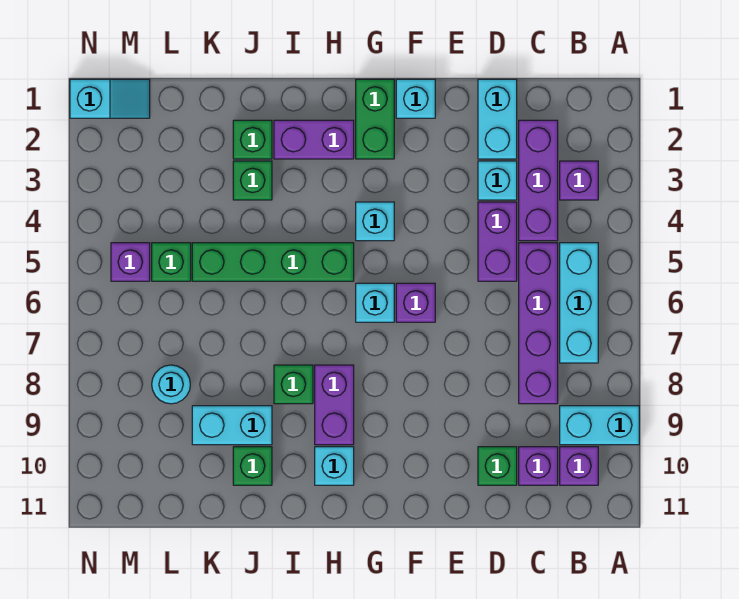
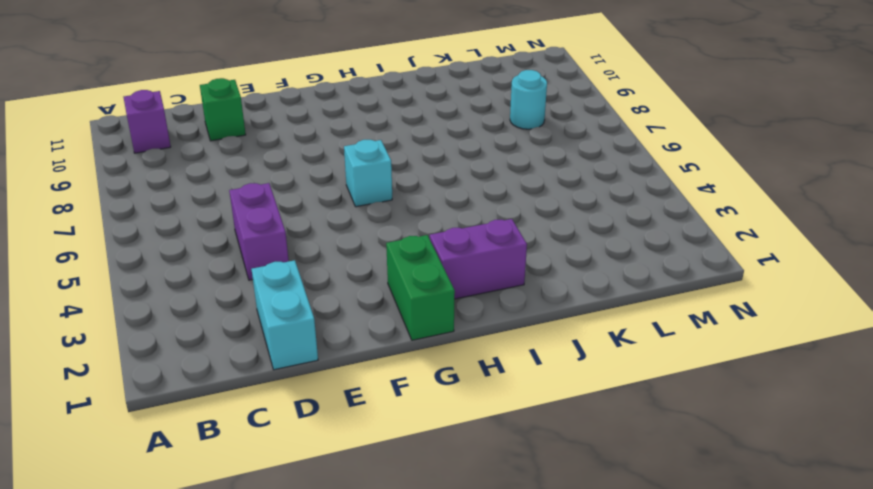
none -> cyan 1x2 brick [560,406,639,445]
none -> purple 1x1 brick [560,161,598,200]
none -> cyan 1x3 brick [560,243,598,363]

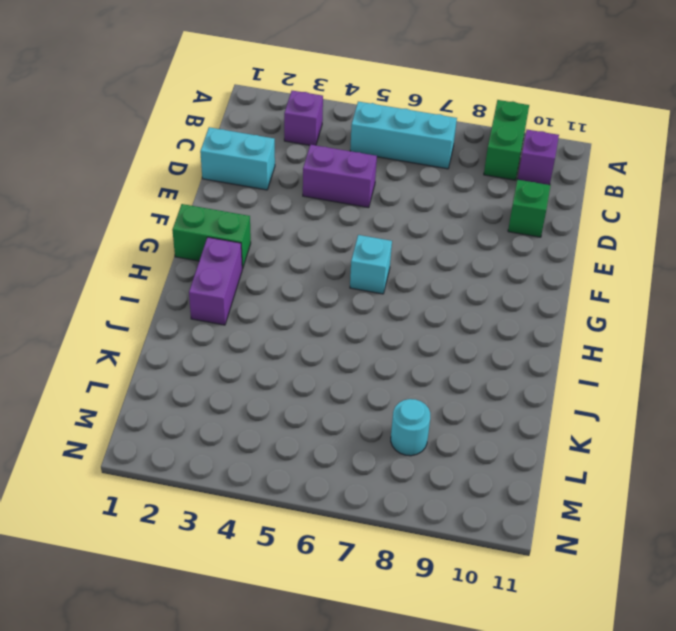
green 1x2 brick [484,100,529,180] -> cyan 1x2 brick [560,406,639,445]
none -> purple 1x3 brick [519,120,558,241]
none -> purple 1x4 brick [519,243,558,404]
none -> purple 1x1 brick [519,447,558,485]

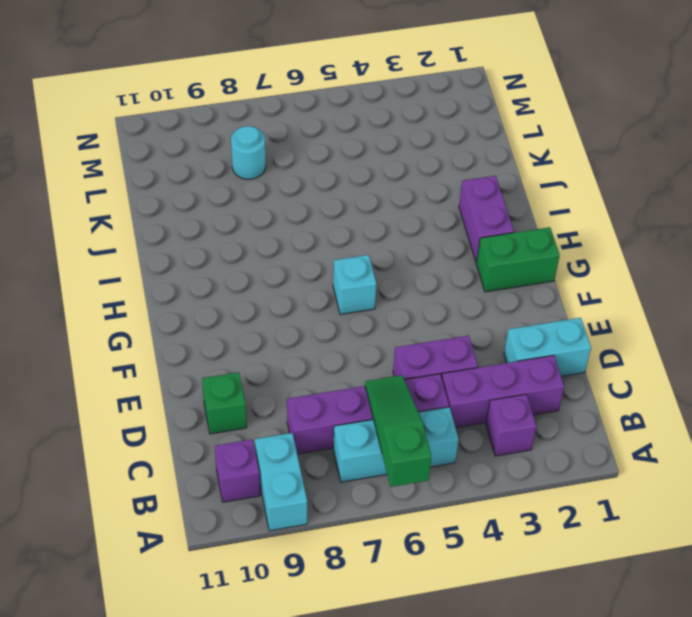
green 1x3 slope [365,375,432,487] -> none
none -> purple 1x1 brick [519,447,558,485]
none -> cyan 1x1 brick [478,161,517,200]
none -> cyan 1x1 brick [396,79,435,118]

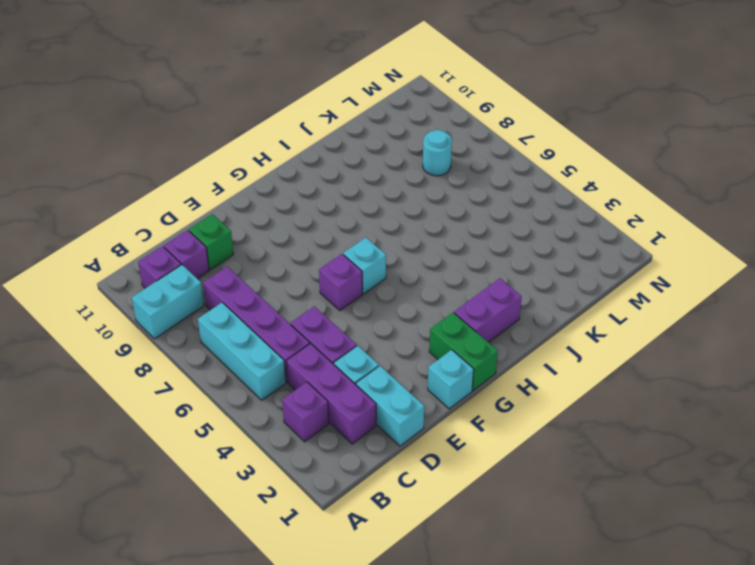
none -> cyan 1x1 brick [356,202,394,241]
none -> green 1x4 brick [192,243,354,281]
none -> purple 1x2 brick [315,365,354,445]

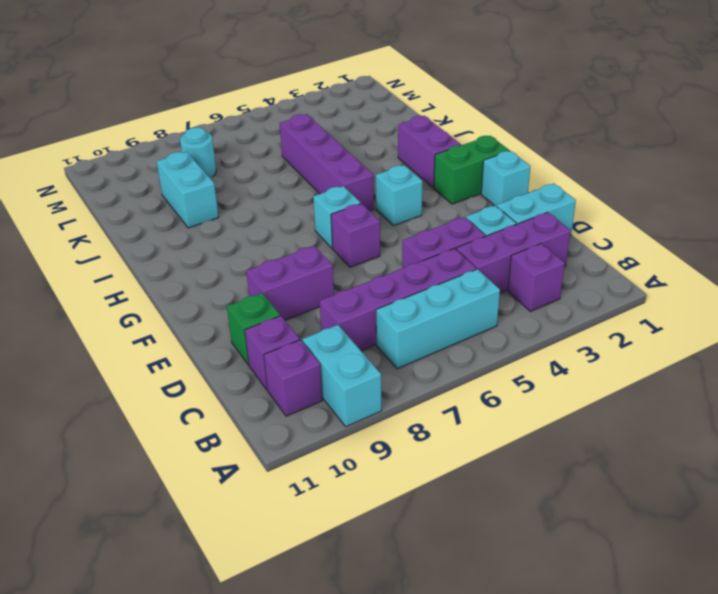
purple 1x2 brick [246,246,334,320] -> purple 1x2 brick moved to [315,365,354,445]
purple 1x4 brick [280,114,374,211] -> green 1x4 brick [192,243,354,281]
none -> cyan 1x1 brick [315,447,354,485]
none -> green 1x1 brick [274,365,313,404]
none -> green 1x1 brick [233,120,272,159]

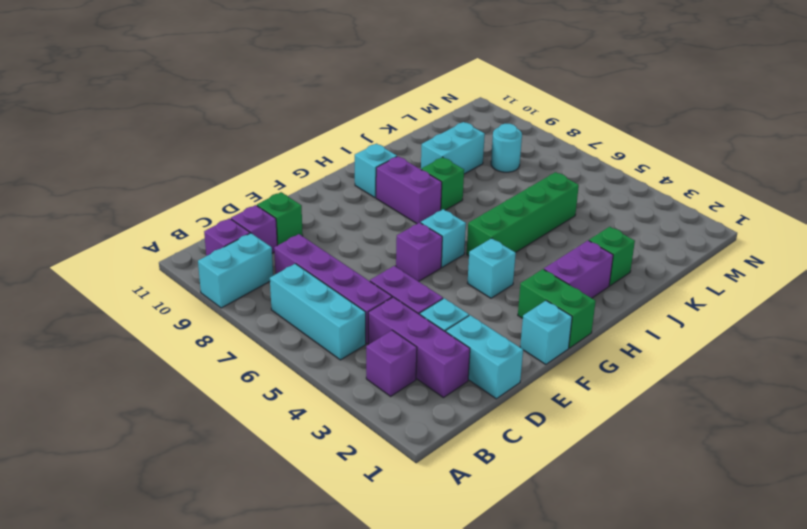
none -> green 1x1 brick [233,161,272,200]
none -> green 1x1 brick [233,447,272,485]
none -> green 1x1 brick [152,243,191,281]

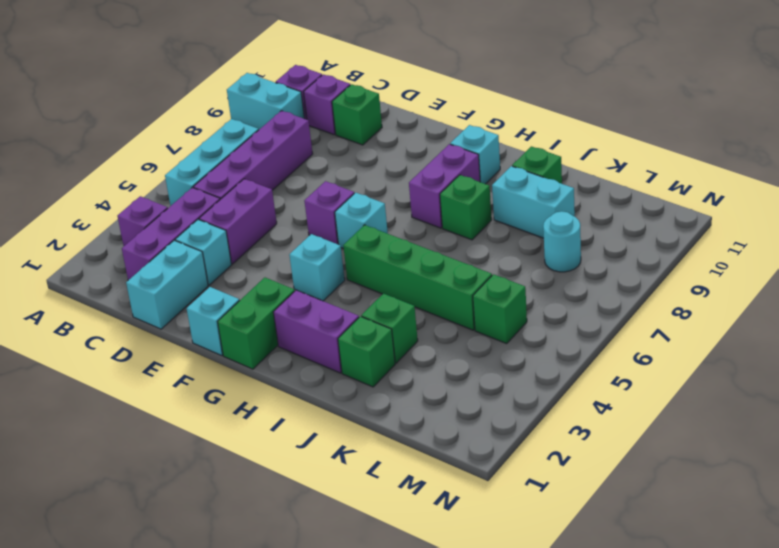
none -> cyan 1x2 slope [70,79,150,118]
none -> purple 1x1 brick [111,243,150,281]

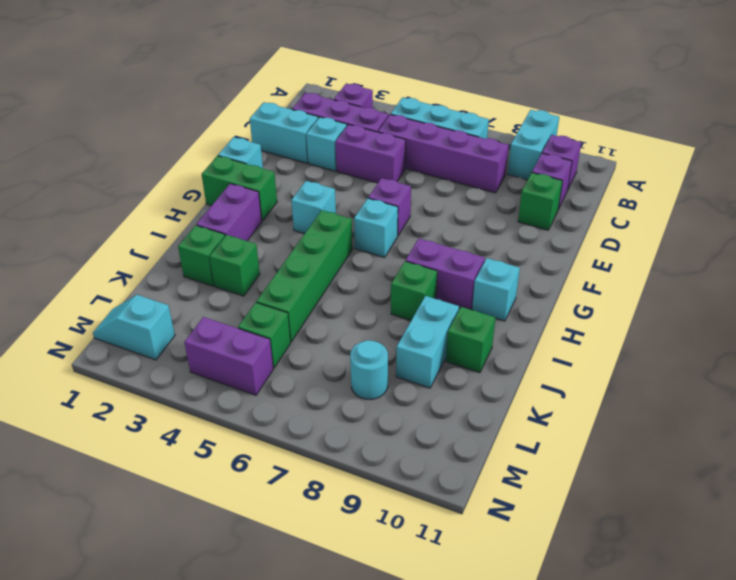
cyan 1x2 slope [93,295,175,360] -> cyan 1x2 slope turned to [70,79,150,118]
purple 1x2 brick [184,317,273,395] -> purple 1x1 brick [111,243,150,281]

